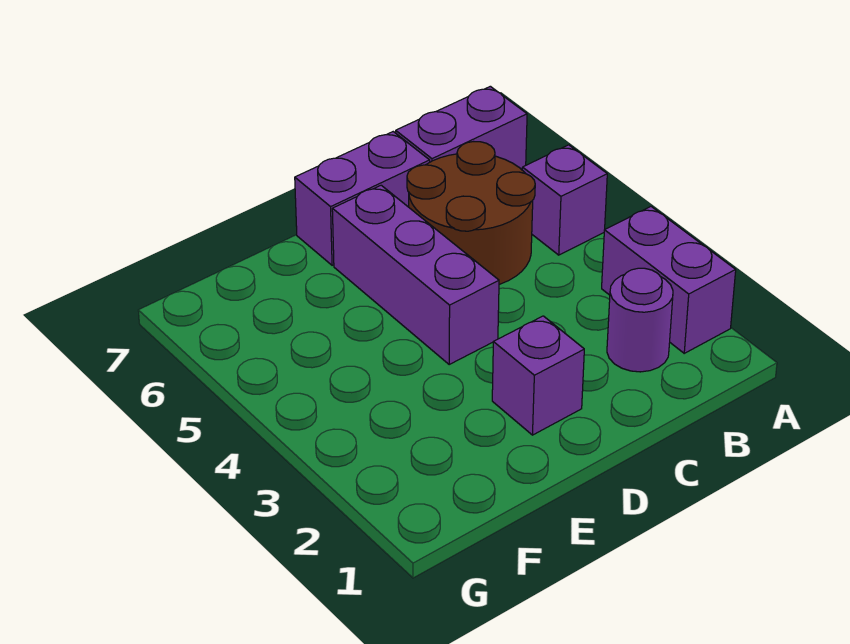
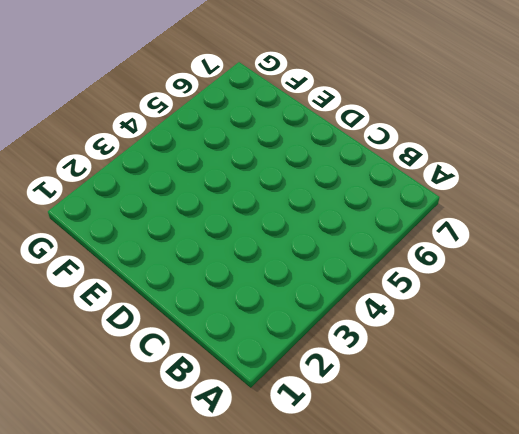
none -> purple 1x2 brick [602,207,736,353]
none -> purple 1x1 brick [522,145,607,255]

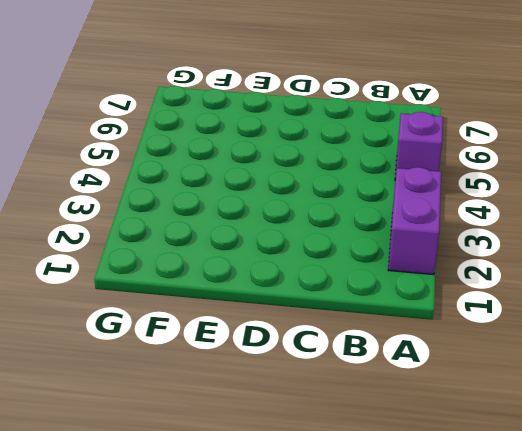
none -> purple 1x2 brick [396,86,527,170]
none -> purple 1x1 round brick [607,268,673,372]

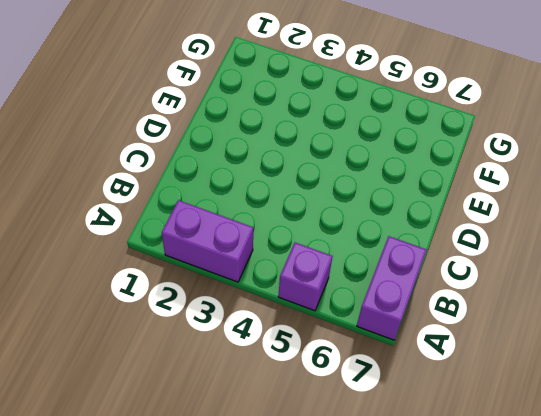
none -> purple 1x1 round brick [607,268,673,372]
none -> brown 2x2 round brick [407,142,535,284]

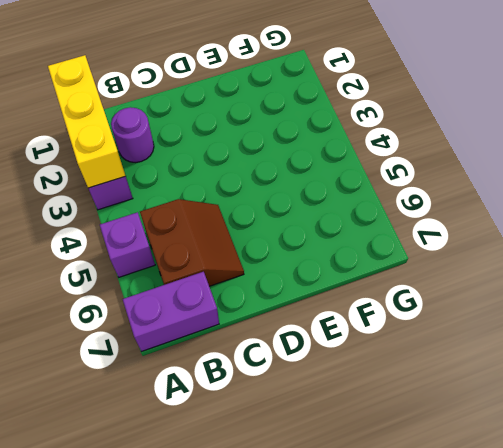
yellow 1x3 brick [48,55,125,188] -> none
brown 2x2 slope [140,199,244,286] -> brown 2x2 round brick [407,142,535,284]
none -> purple 1x2 brick [295,132,430,265]
none -> purple 1x1 brick [492,316,584,435]

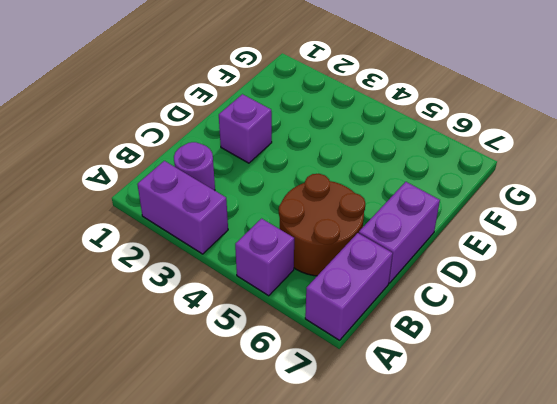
none -> purple 1x3 brick [332,185,499,364]

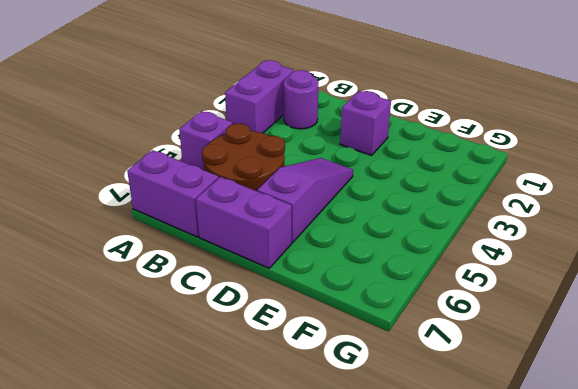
purple 1x3 slope [257,158,353,243] -> purple 1x3 brick [332,185,499,364]

